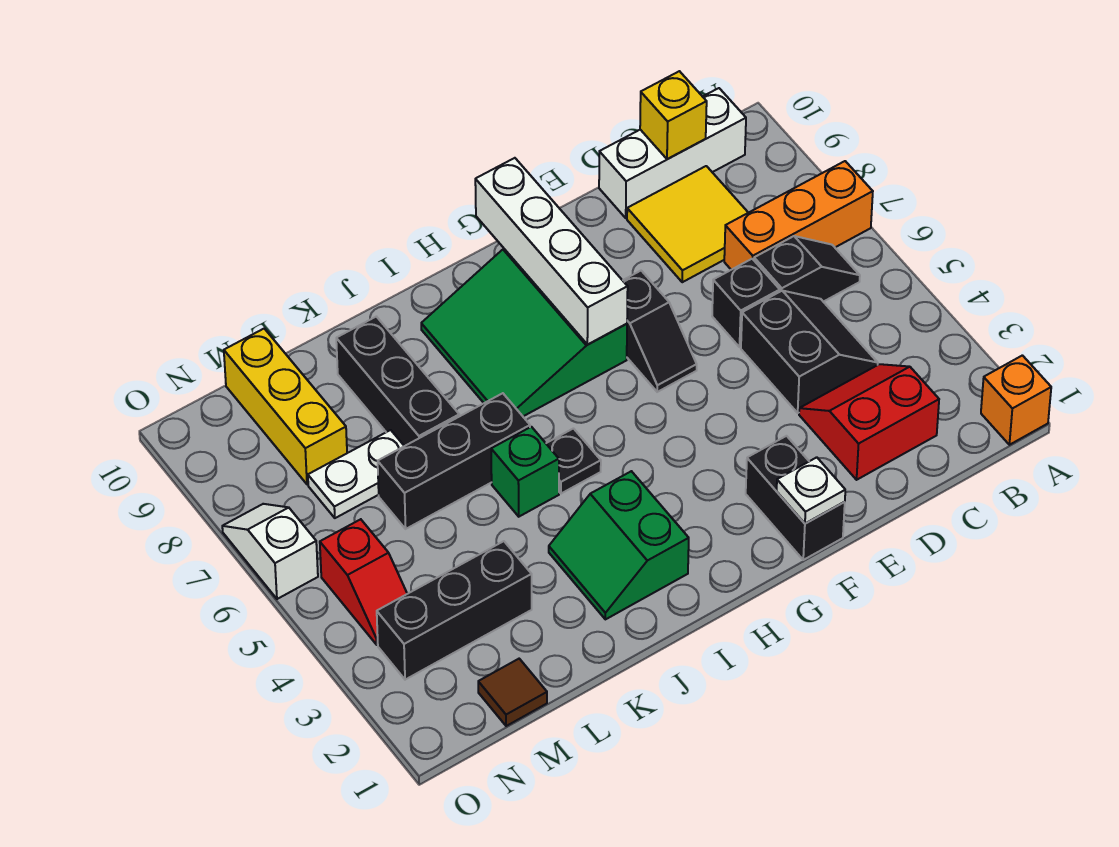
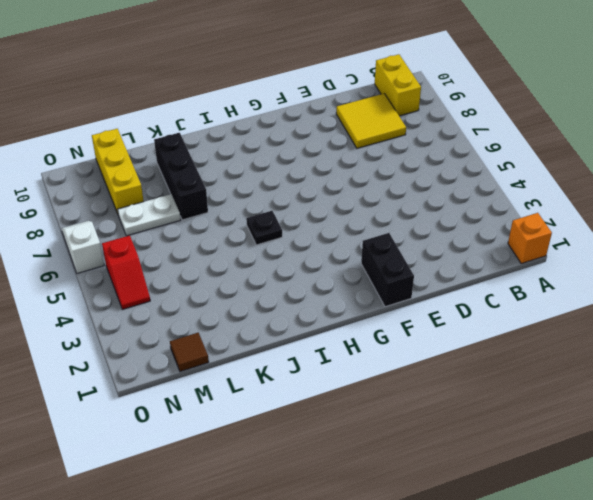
yellow 1x2 brick [375,54,421,116] -> white 1x3 brick [599,88,746,218]
none -> orange 1x3 brick [724,161,873,270]
none -> black 1x2 slope [754,236,860,302]
none -> red 2x2 slope [799,364,939,480]

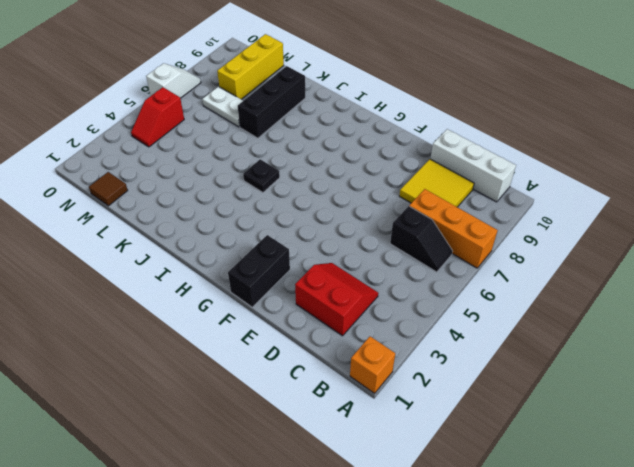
none -> black 2x2 slope [741,291,878,413]
none -> black 1x1 brick [712,259,780,347]
none -> black 1x2 slope [623,271,697,392]

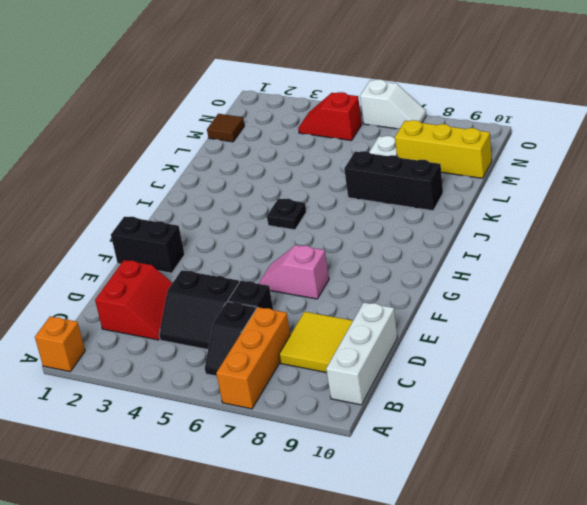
pink 1x2 slope [259,245,329,299] -> black 1x2 slope [623,271,697,392]
none -> green 3x3 slope [421,249,627,416]
none -> green 2x2 slope [549,471,689,619]
none -> green 1x1 brick [491,427,559,517]

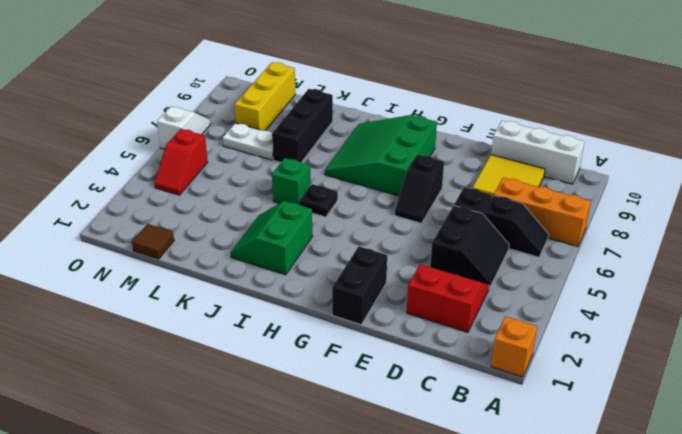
none -> black 1x3 brick [378,393,530,529]
none -> black 1x3 brick [377,541,532,680]
none -> yellow 1x1 brick [640,71,707,159]

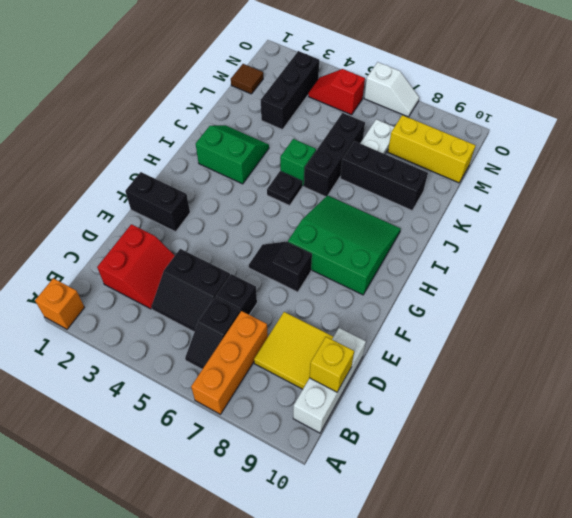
none -> white 1x1 plate [777,457,845,524]
none -> white 1x4 brick [475,158,628,345]

